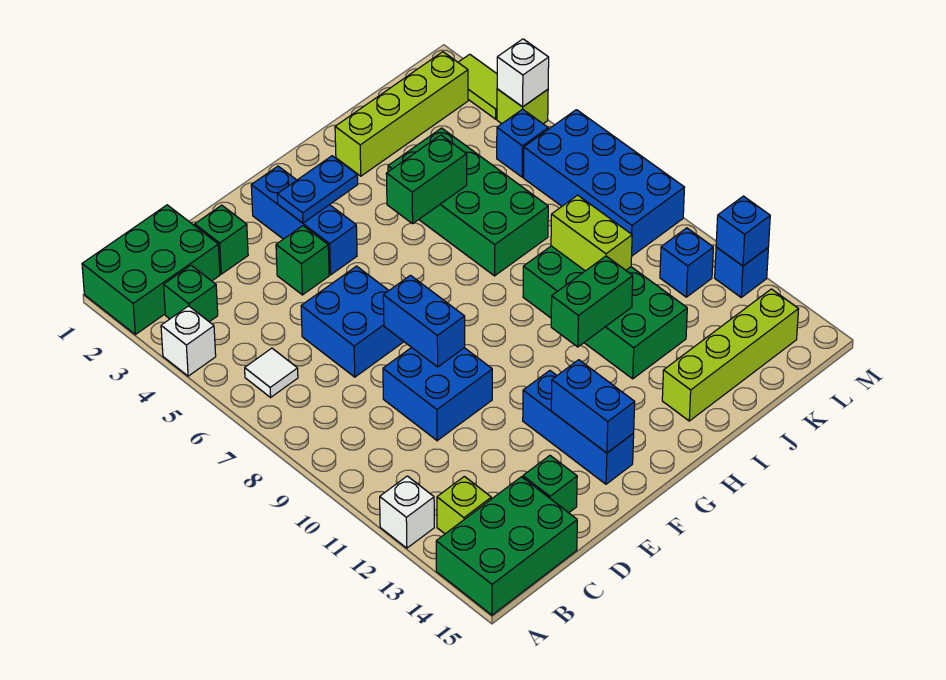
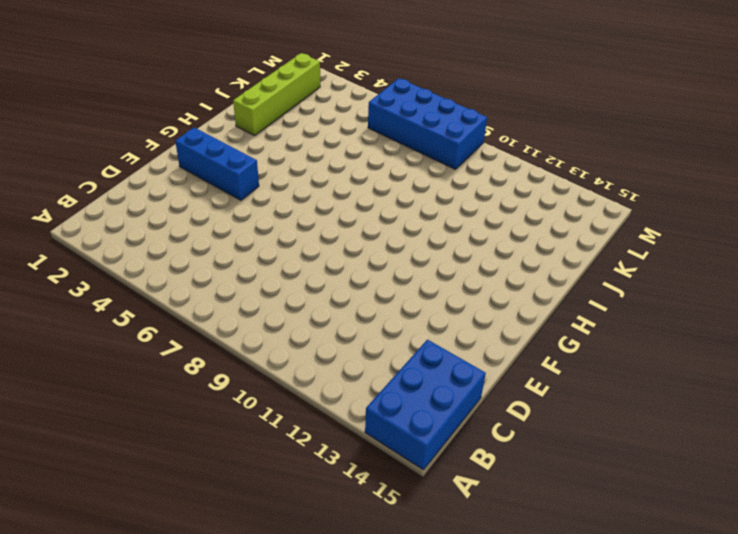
blue 2x3 brick [365,340,486,470] -> green 2x3 brick [436,477,577,615]
none -> green 2x3 brick [82,205,220,334]
none -> white 1x1 brick [161,306,216,376]
none -> white 1x1 brick [380,476,434,548]
none -> green 1x1 brick [164,265,218,322]

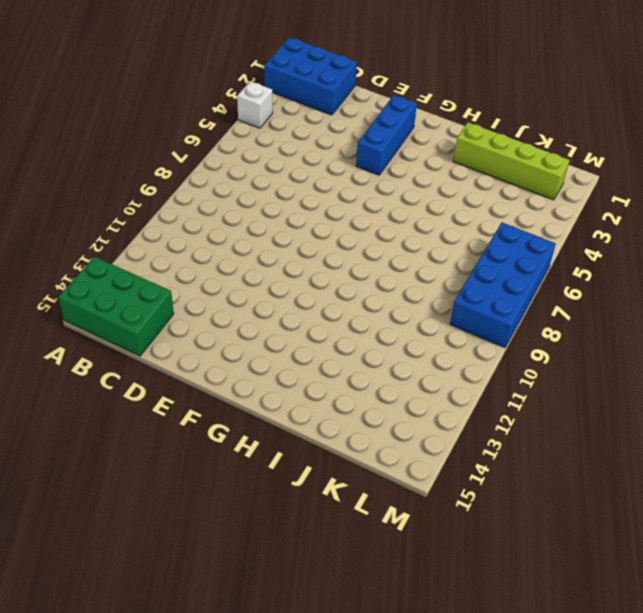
blue 2x3 brick [264,37,357,115] -> green 2x3 brick [82,205,220,334]
none -> white 1x1 brick [380,476,434,548]
none -> green 1x1 brick [164,265,218,322]
none -> white 1x1 tile [245,348,298,397]
none -> lime 1x1 brick [437,476,491,534]

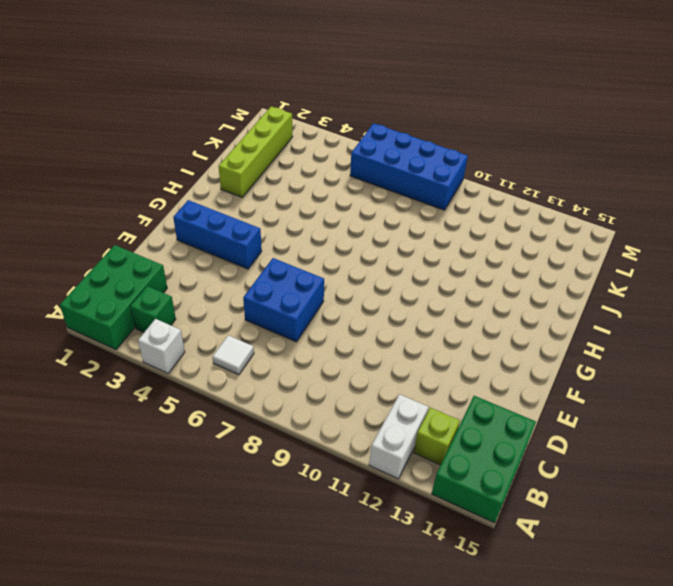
white 1x2 brick [369,394,428,479] -> white 1x1 brick [380,476,434,548]
none -> green 1x1 brick [195,205,248,274]
none -> blue 2x2 brick [383,347,492,441]
none -> green 1x1 brick [523,456,577,513]
none -> green 1x1 brick [276,226,329,295]

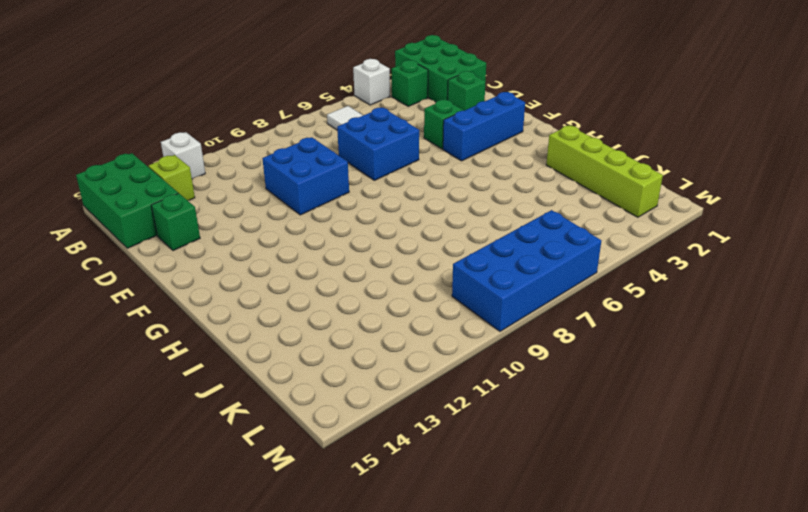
none -> blue 1x3 brick [523,371,634,484]
none -> green 2x4 brick [388,128,548,276]
none -> green 2x4 brick [523,246,687,379]
none -> lime 1x4 brick [662,289,799,421]

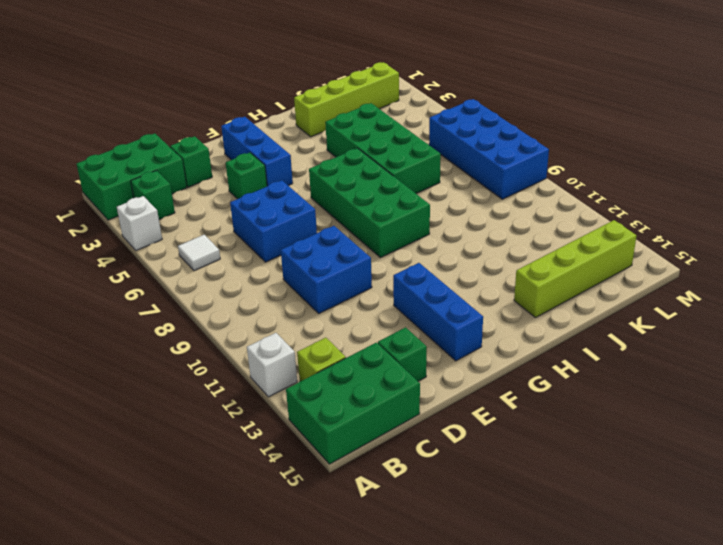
green 2x4 brick [309,148,430,258] -> green 2x4 brick moved to [523,246,687,379]
none -> blue 1x1 brick [497,109,548,177]
none -> blue 1x1 brick [660,228,713,297]
none -> lime 1x2 tile [458,54,497,119]
none -> lime 1x1 brick [497,89,548,124]

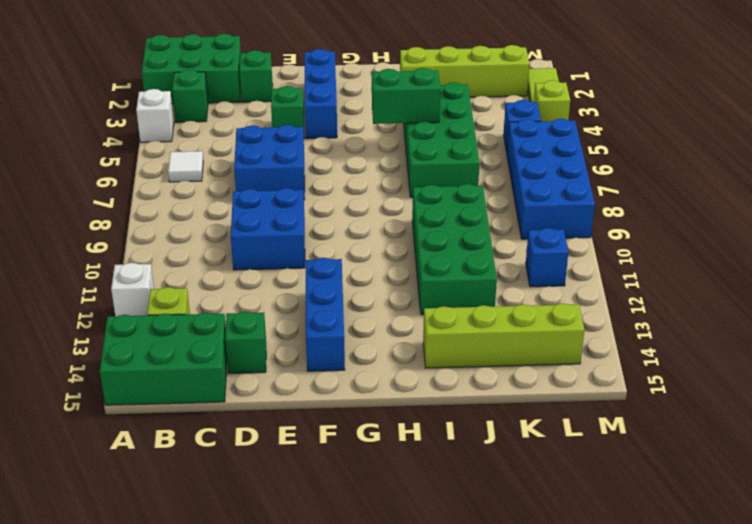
none -> blue 1x1 brick [715,247,768,297]
none -> blue 1x2 brick [383,275,465,367]
none -> blue 1x2 plate [277,156,358,223]
none -> blue 1x2 brick [551,360,635,453]

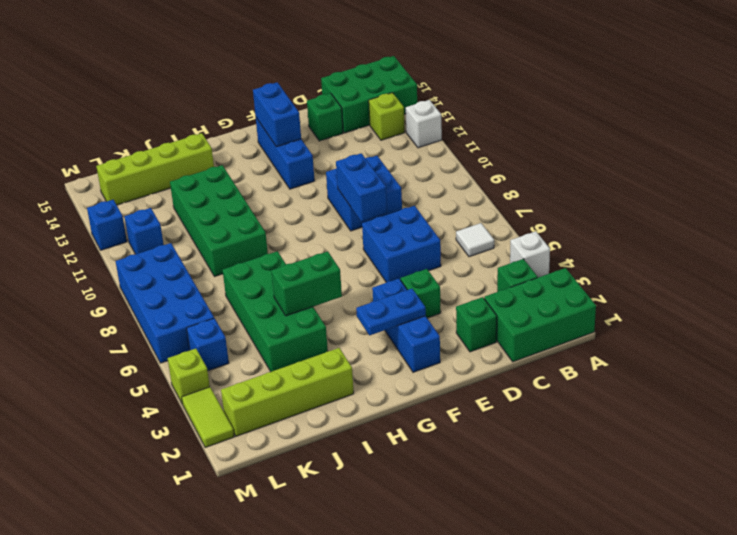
none -> green 1x2 brick [551,256,633,347]
none -> lime 1x2 brick [551,195,632,271]
none -> white 1x1 brick [497,39,549,107]
none -> blue 1x1 brick [716,196,770,266]

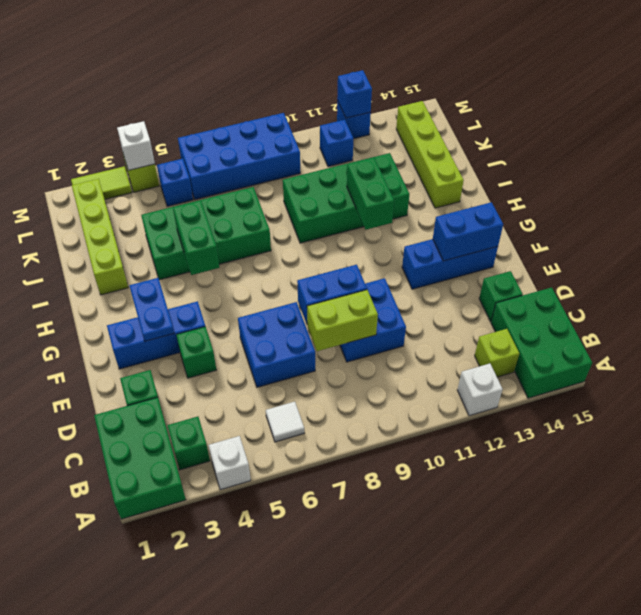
lime 1x2 brick [307,290,378,351] -> lime 1x2 brick moved to [551,195,632,271]

